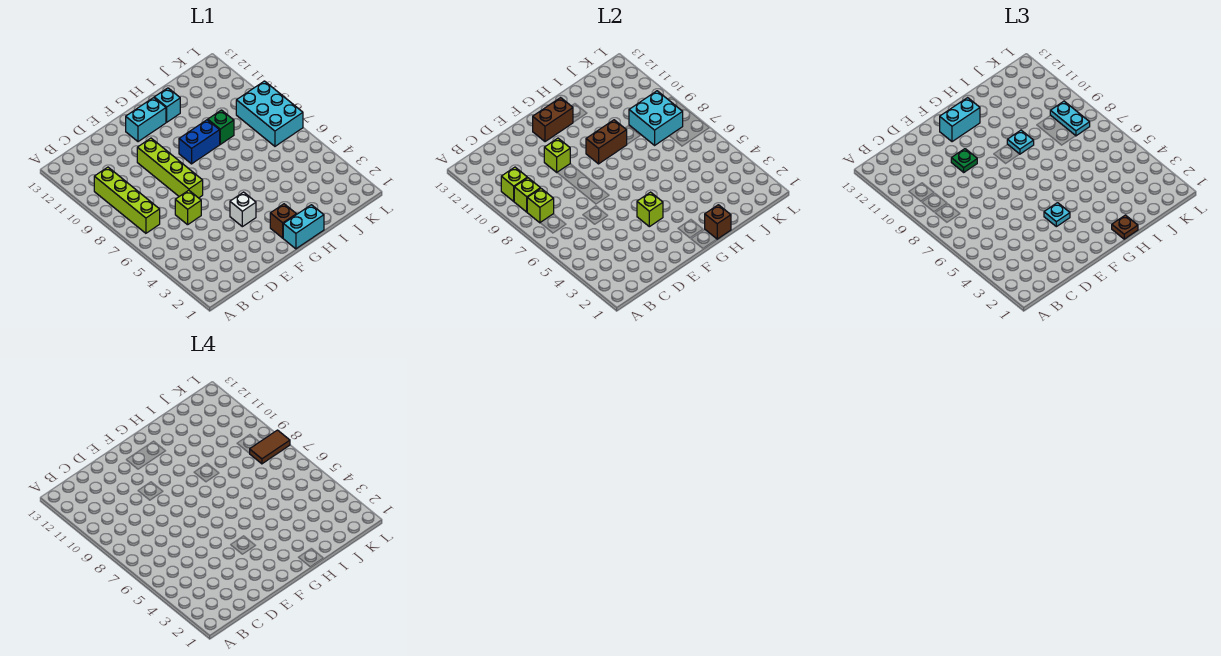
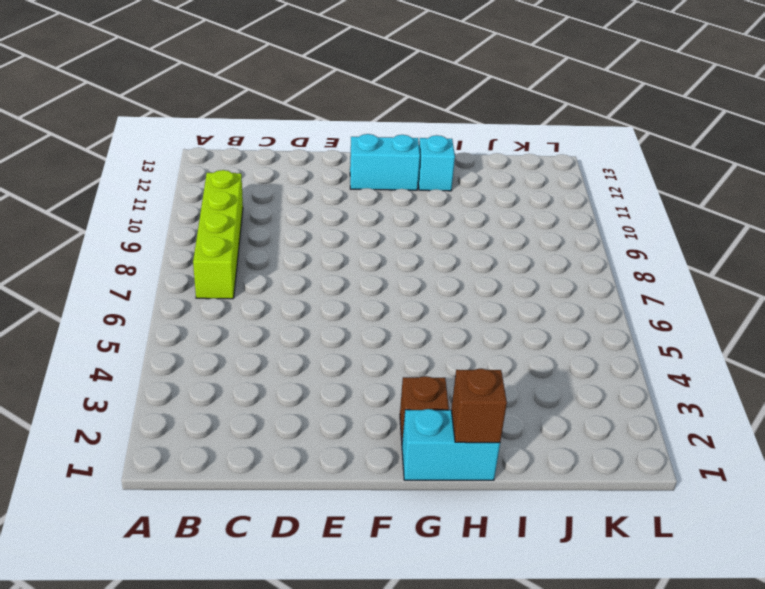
none -> lime 1x1 brick [175,190,201,225]
none -> lime 1x4 brick [137,138,203,198]
none -> white 1x1 brick [230,192,256,227]

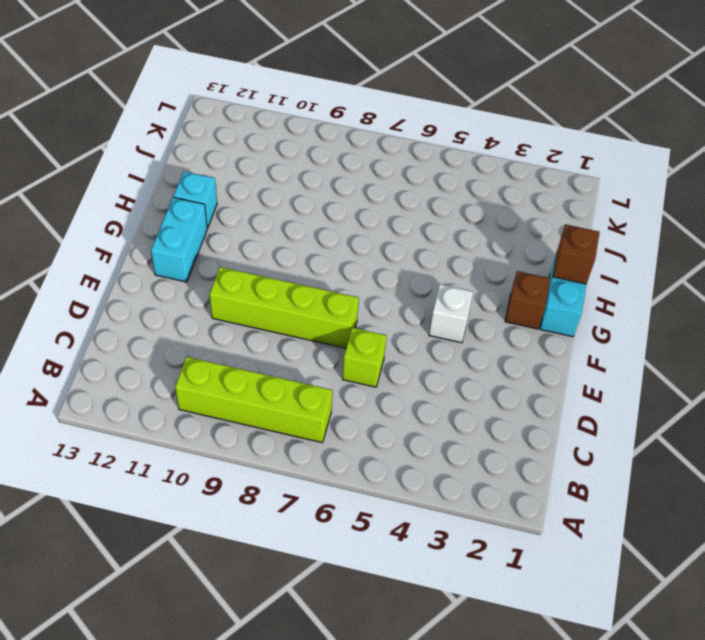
none -> blue 1x2 brick [179,120,220,164]
none -> green 1x1 brick [208,110,234,144]
none -> cyan 2x3 brick [236,81,303,146]

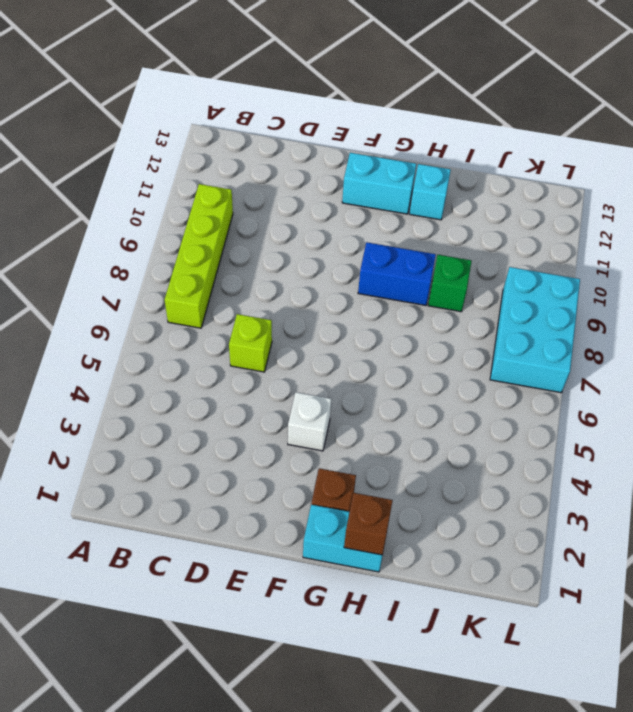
none -> lime 1x4 brick [137,138,203,198]
none -> lime 1x1 brick [527,189,554,223]
none -> lime 1x1 brick [514,178,540,212]

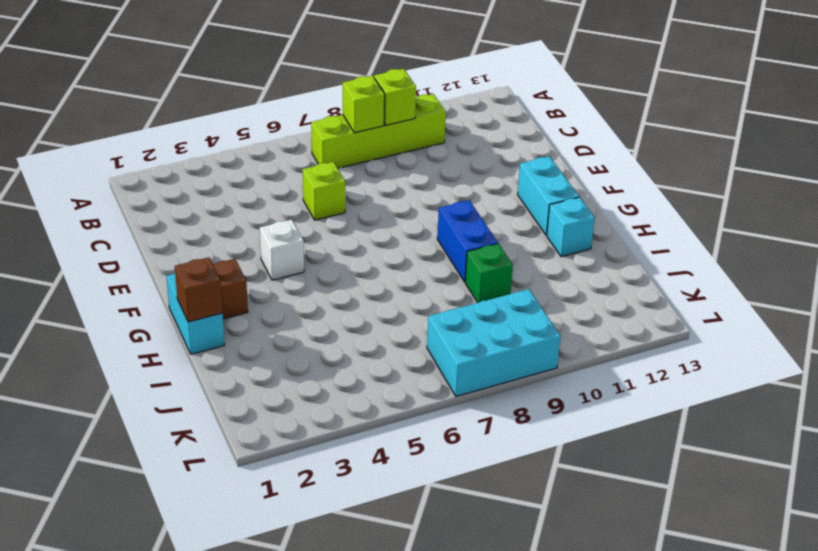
none -> lime 1x4 brick [137,138,203,198]
none -> lime 1x1 brick [501,167,527,201]
none -> lime 1x1 brick [544,138,570,172]

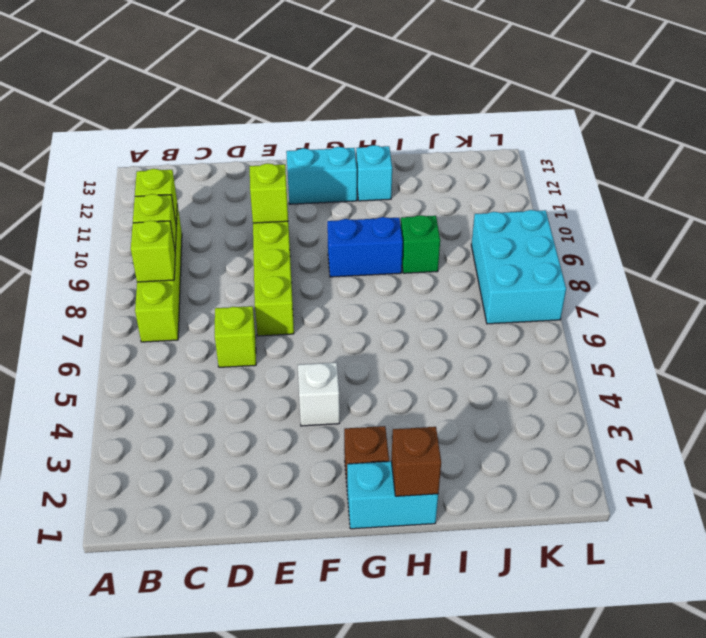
none -> lime 1x1 brick [637,192,663,227]
none -> brown 1x2 brick [533,98,573,142]
none -> brown 1x2 brick [586,120,627,164]

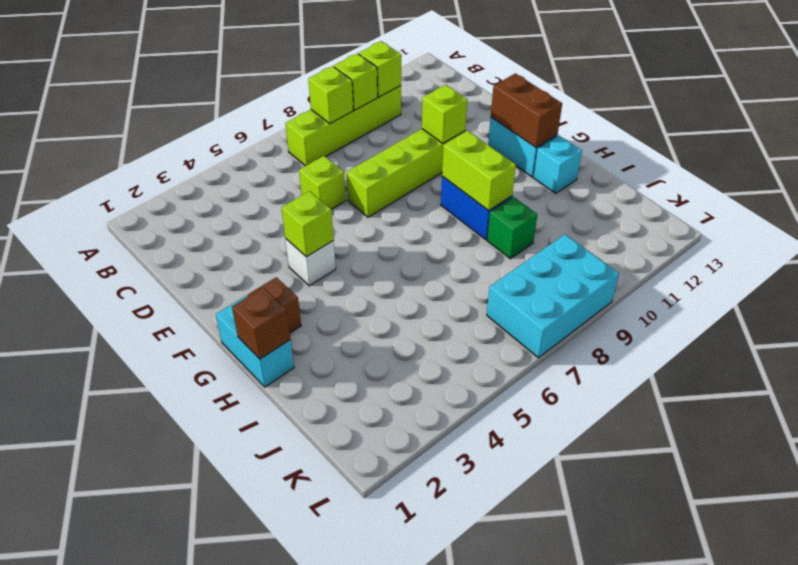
lime 1x2 brick [442,131,516,211] -> brown 1x2 brick [586,120,627,164]
none -> cyan 2x2 brick [629,91,683,145]
none -> green 1x1 plate [951,149,977,172]
none -> cyan 1x1 plate [1044,203,1070,227]

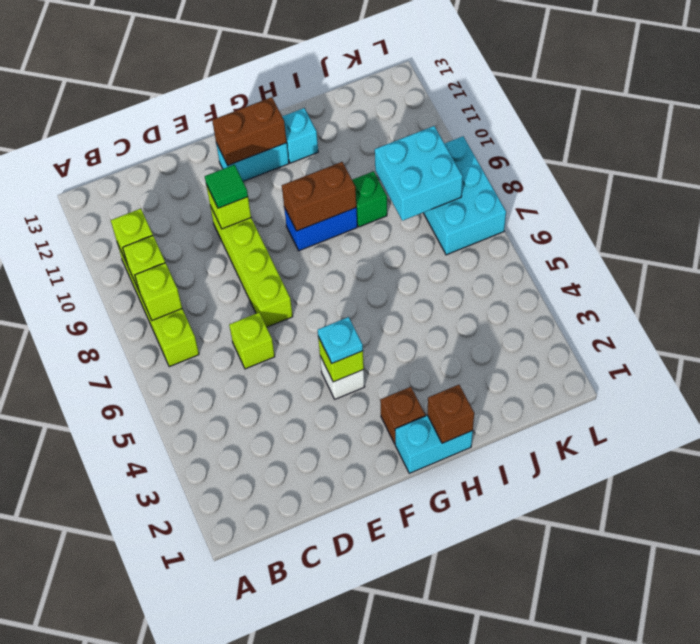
green 1x1 tile [205,165,248,208] -> green 1x1 plate [951,149,977,172]
none -> cyan 1x2 brick [940,98,980,142]
none -> brown 1x1 plate [1112,215,1138,239]
none -> cyan 1x1 plate [1007,130,1034,154]

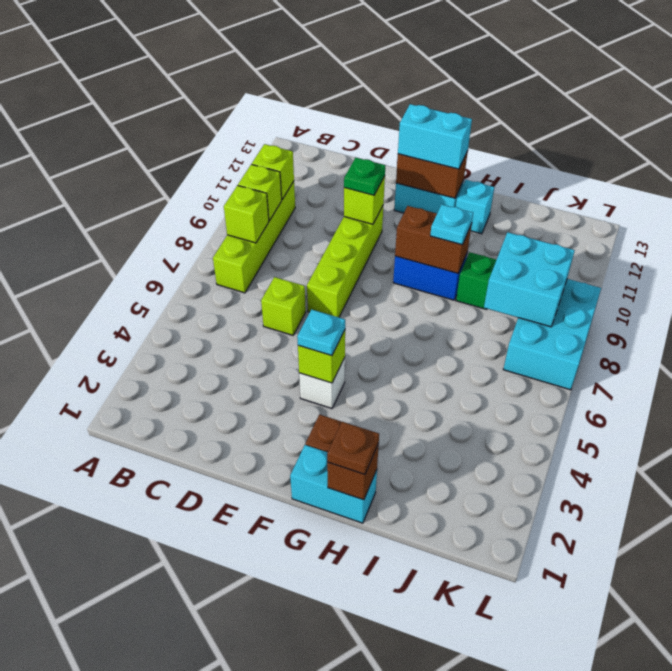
none -> cyan 1x2 plate [1050,101,1090,136]
none -> brown 1x2 tile [249,430,290,464]

